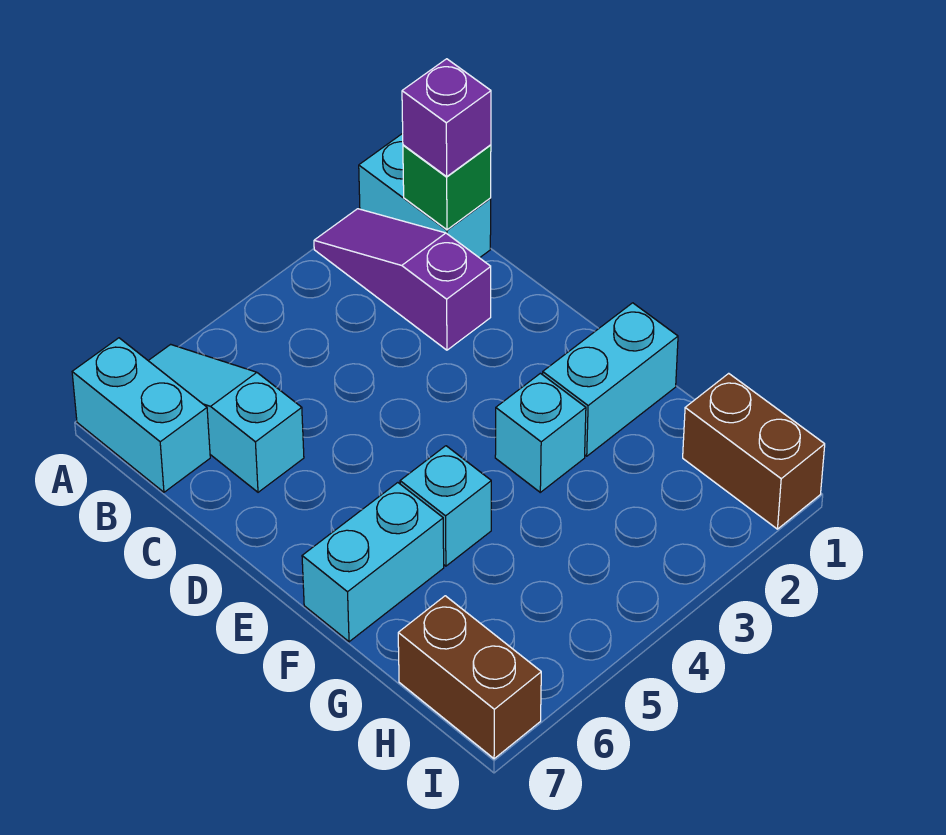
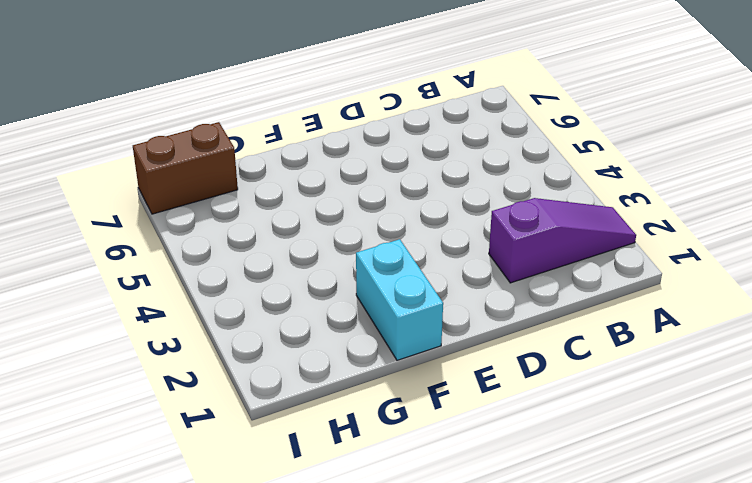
none -> cyan 1x2 brick [359,134,491,258]
none -> cyan 1x3 slope [148,344,304,492]
none -> cyan 1x2 brick [72,338,210,492]

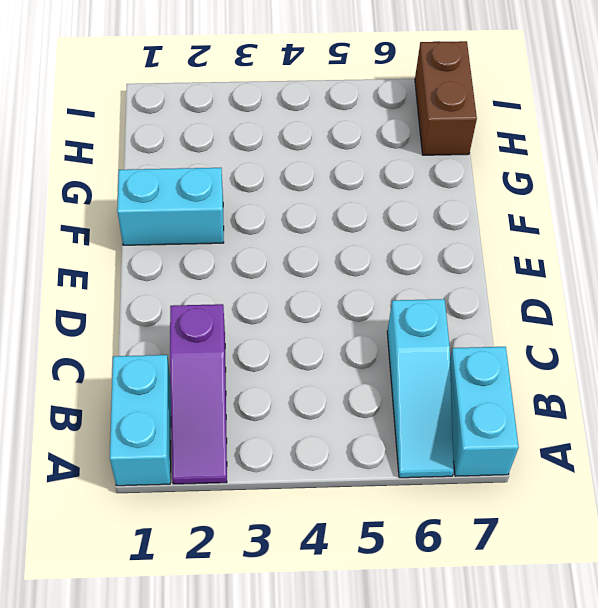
none -> cyan 1x1 brick [495,373,586,492]
none -> cyan 1x1 brick [400,446,491,566]
none -> cyan 1x2 brick [302,483,444,642]

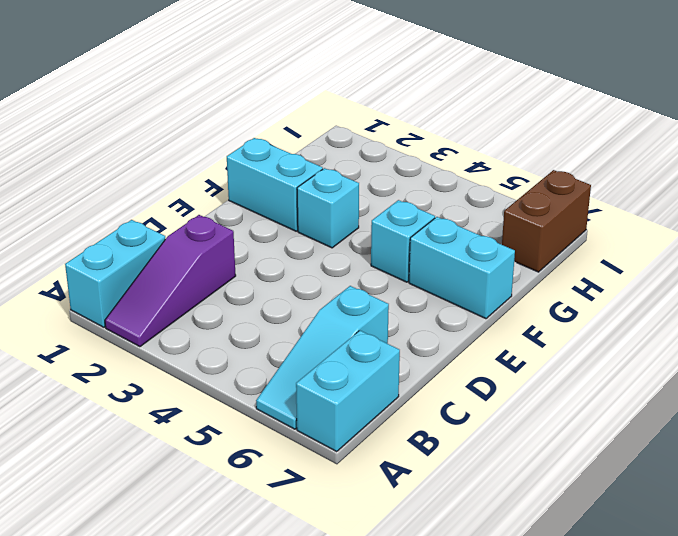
none -> brown 1x2 brick [683,373,825,529]
none -> green 1x1 brick [403,145,491,230]
none -> purple 1x1 brick [402,59,491,176]

